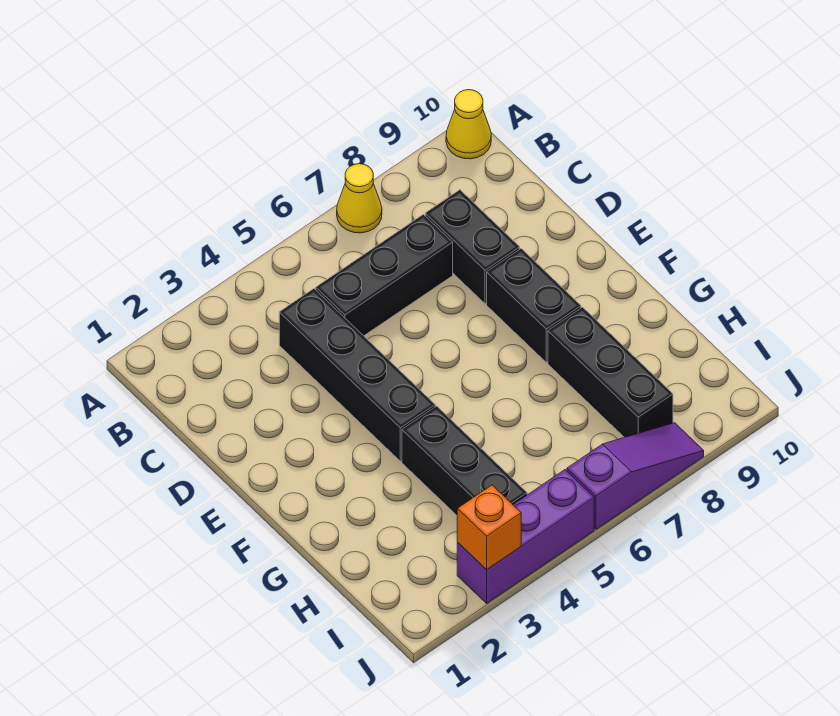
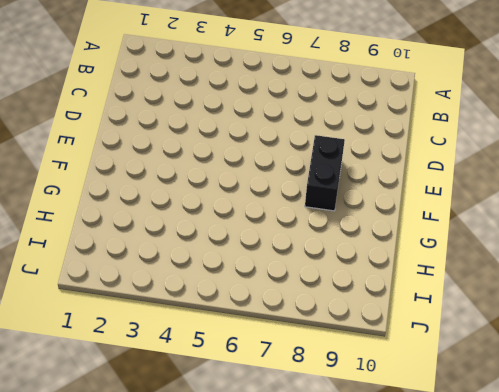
none -> yellow 1x1 cone [337,164,382,233]
none -> yellow 1x1 cone [446,90,491,159]

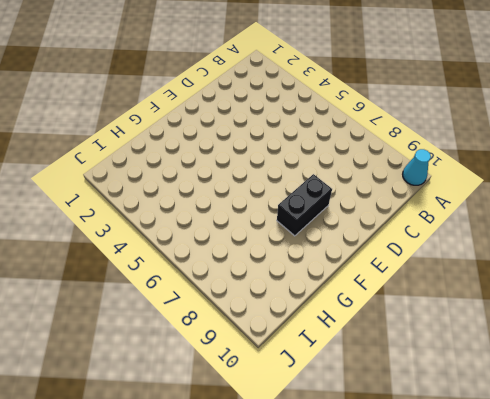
cyan 1x1 cone [403,149,431,185] -> yellow 1x1 cone [446,90,491,159]
none -> yellow 1x1 cone [337,164,382,233]
none -> black 1x4 brick [279,289,435,461]

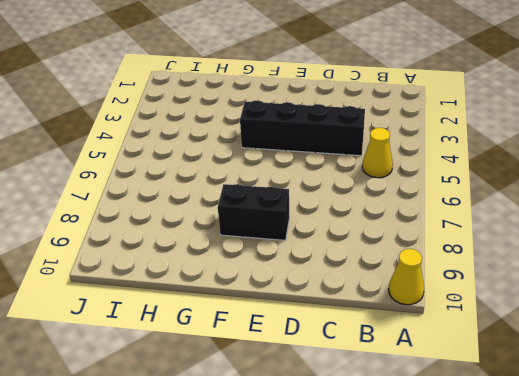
yellow 1x1 cone [362,128,393,178] -> yellow 1x1 cone moved to [337,164,382,233]
none -> black 1x3 brick [316,214,453,336]
none -> black 1x2 brick [425,190,520,304]

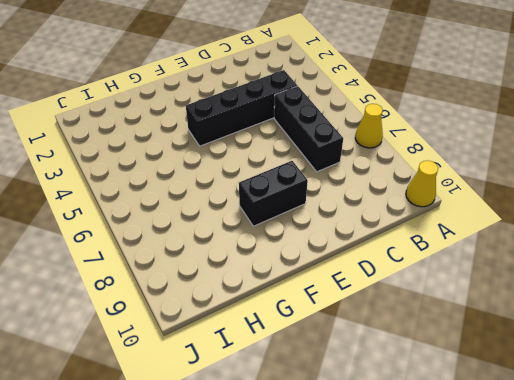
none -> black 1x2 brick [425,190,520,304]
none -> black 1x3 brick [402,406,527,515]

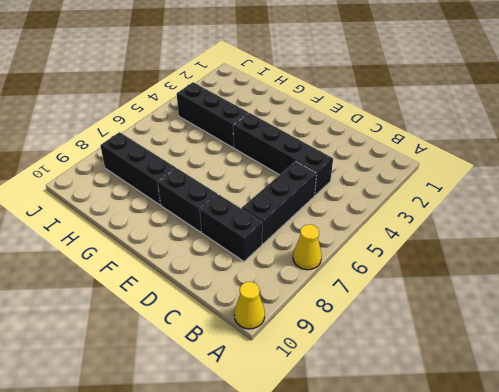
none -> purple 1x3 brick [457,470,594,603]
none -> purple 1x3 slope [567,423,704,529]

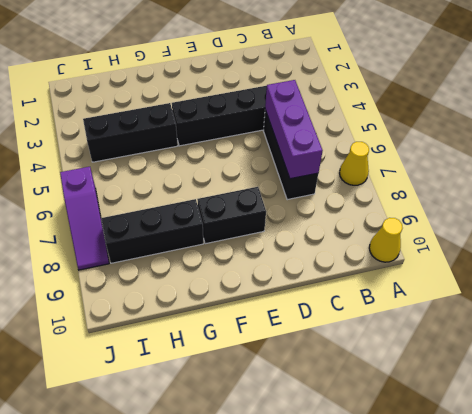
purple 1x3 brick [265,80,323,179] -> purple 1x3 brick moved to [457,470,594,603]
none -> black 1x2 brick [425,190,520,304]
none -> orange 1x1 brick [457,485,521,570]

